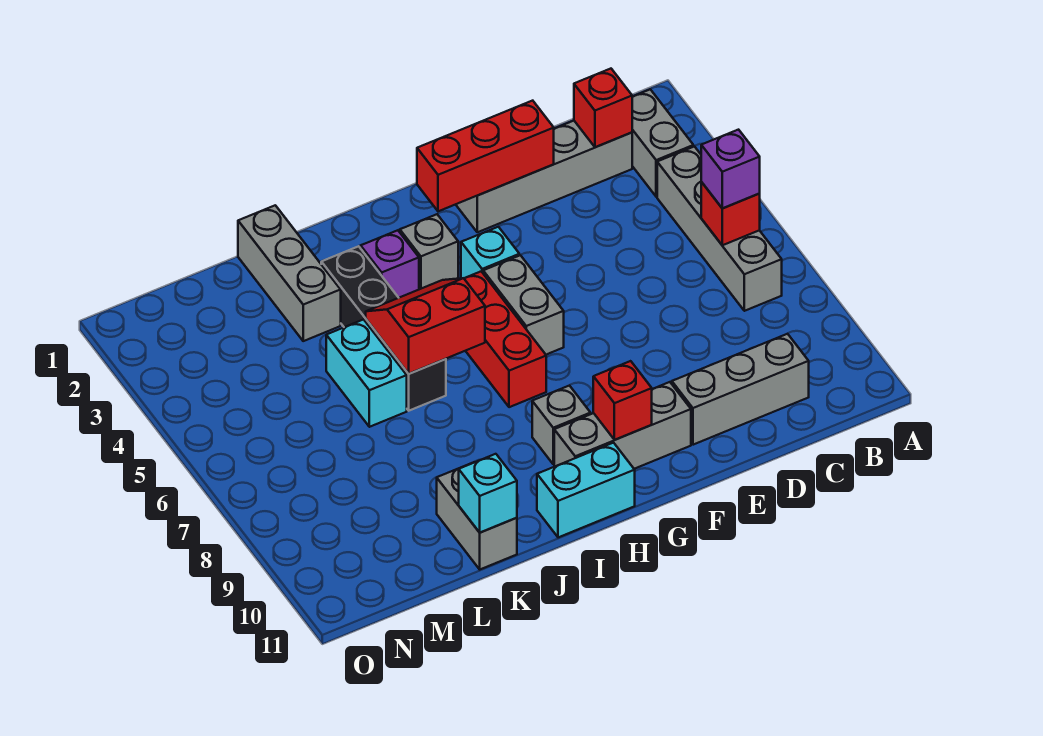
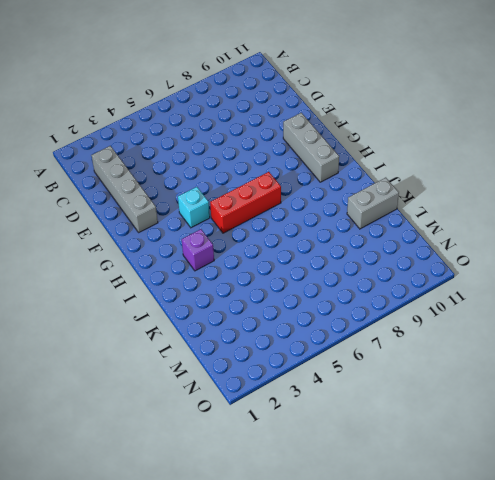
none -> grey 1x2 brick [632,89,693,197]
none -> grey 1x4 brick [657,146,782,311]
none -> grey 1x3 brick [672,334,809,445]

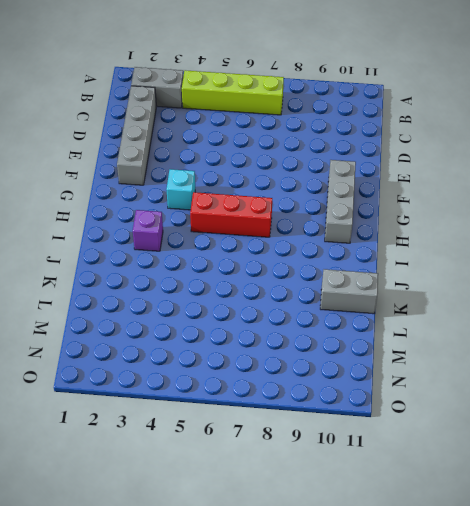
lime 1x4 brick [182,70,284,115] -> grey 1x4 brick [657,146,782,311]
none -> grey 1x3 brick [672,334,809,445]
none -> grey 1x2 brick [483,255,564,355]
none -> grey 1x1 brick [400,214,458,289]

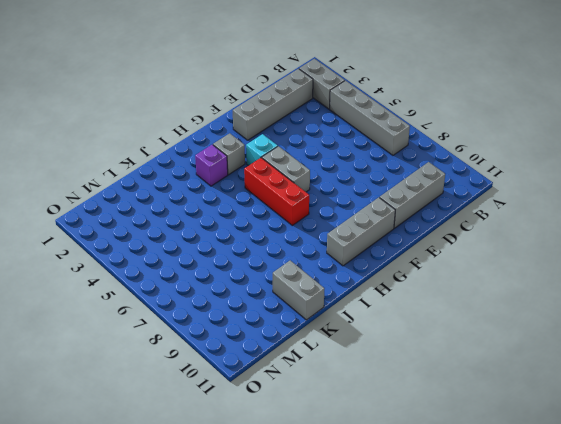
none -> grey 1x1 brick [532,385,591,464]
none -> cyan 1x2 brick [537,443,635,537]
none -> black 1x4 brick [321,246,446,411]

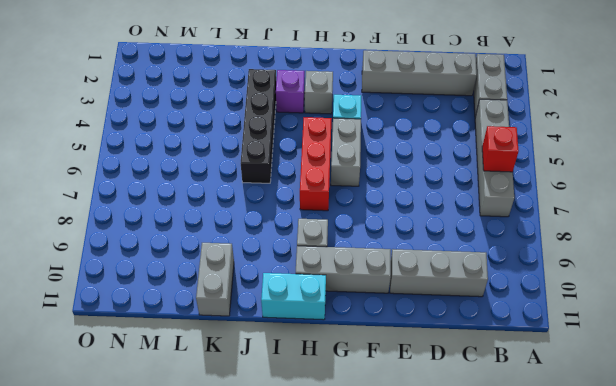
none -> grey 1x3 brick [238,205,341,341]
none -> cyan 1x2 brick [326,320,407,427]
none -> red 1x1 brick [574,69,632,147]

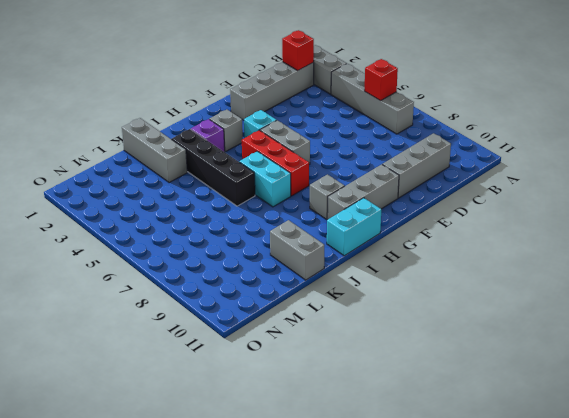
cyan 1x2 brick [239,151,291,207] -> cyan 1x2 brick moved to [326,320,407,427]
none -> red 1x3 brick [417,101,554,211]
none -> red 1x1 brick [593,361,652,440]
none -> red 2x2 slope [366,278,485,374]

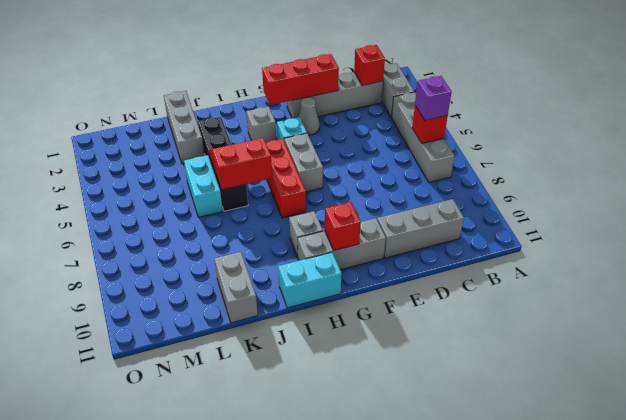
grey 1x1 cone [299,97,320,135] -> none
none -> purple 1x1 brick [361,230,419,298]
none -> cyan 1x1 brick [459,454,517,533]

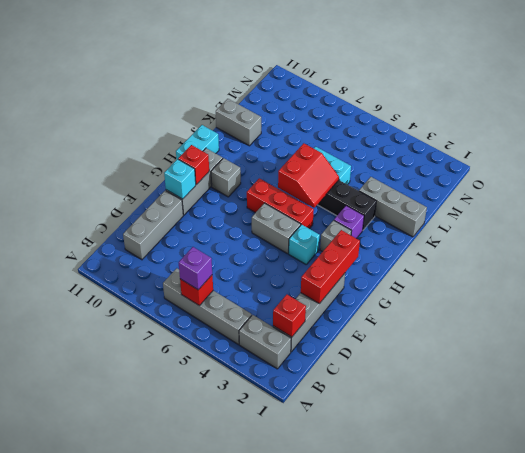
cyan 1x1 brick [164,159,196,199] -> cyan 1x1 brick moved to [459,454,517,533]

